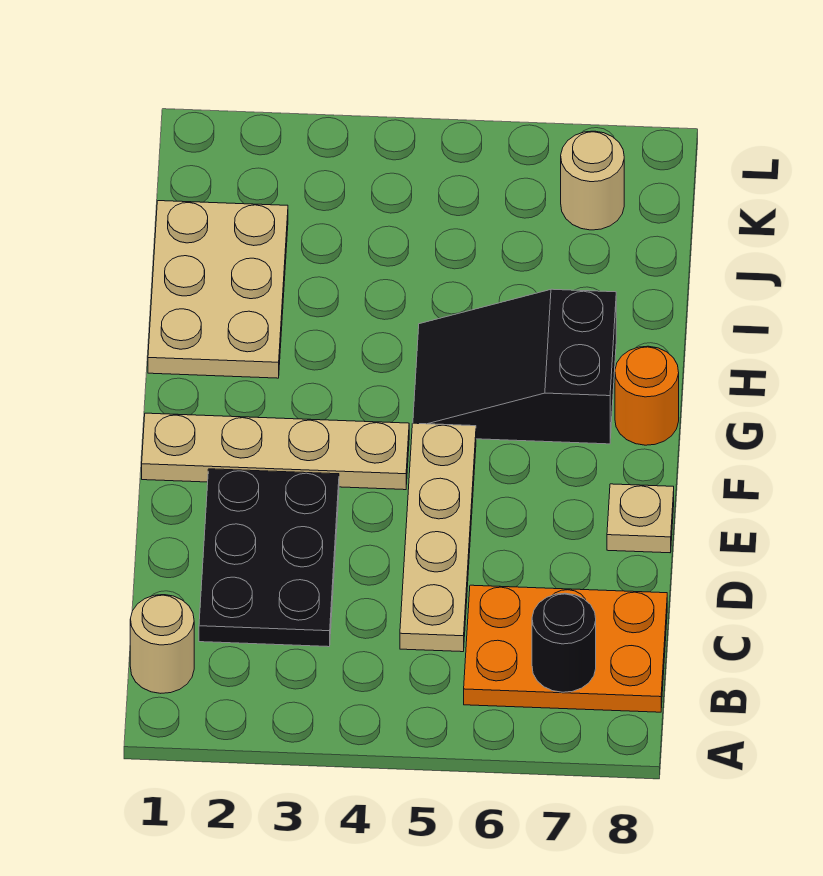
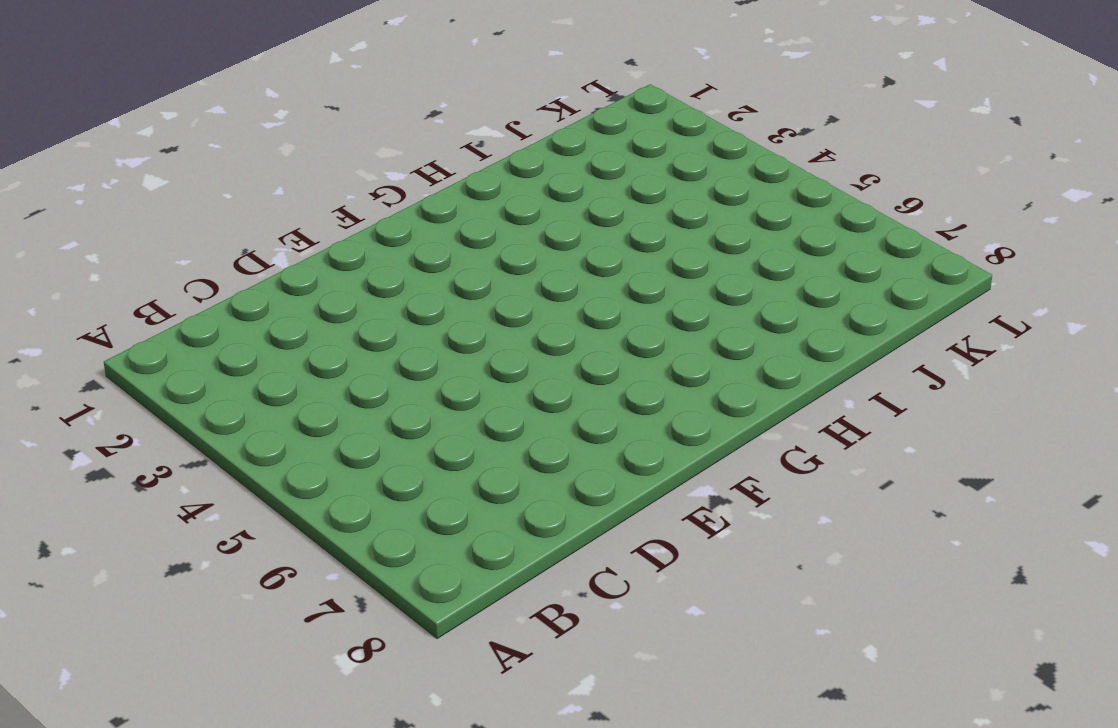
none -> tan 1x1 round brick [130,595,194,693]
none -> orange 2x3 plate [464,585,667,712]

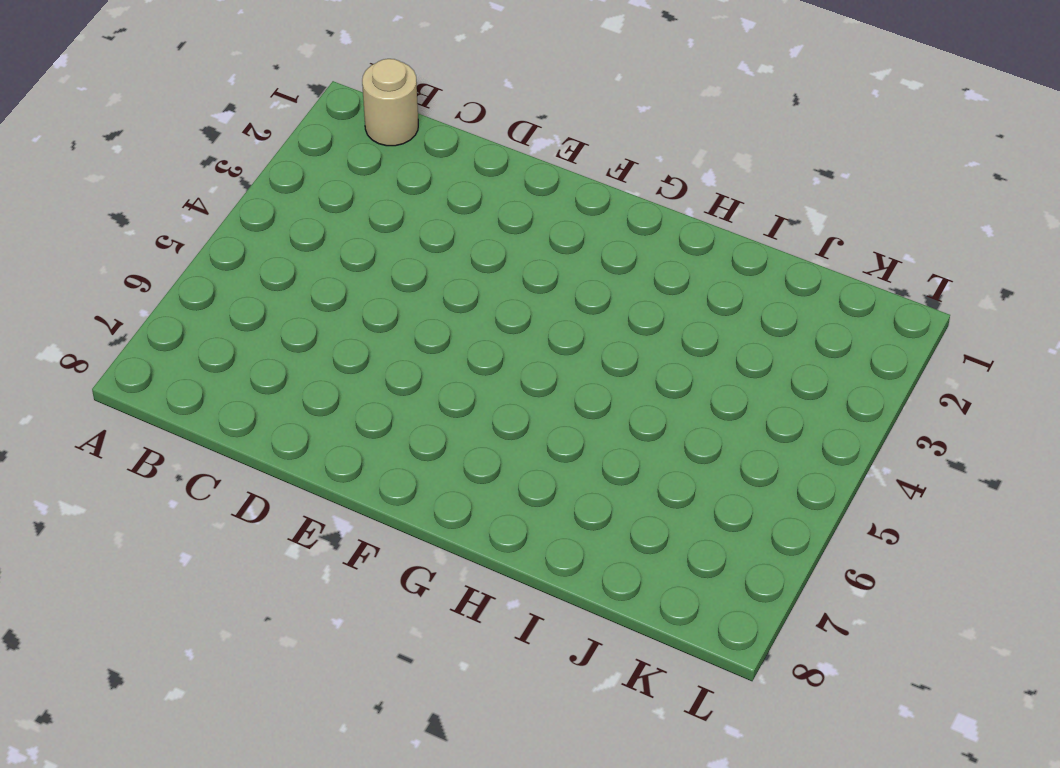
none -> orange 2x3 plate [464,585,667,712]
none -> black 2x3 plate [199,469,339,647]

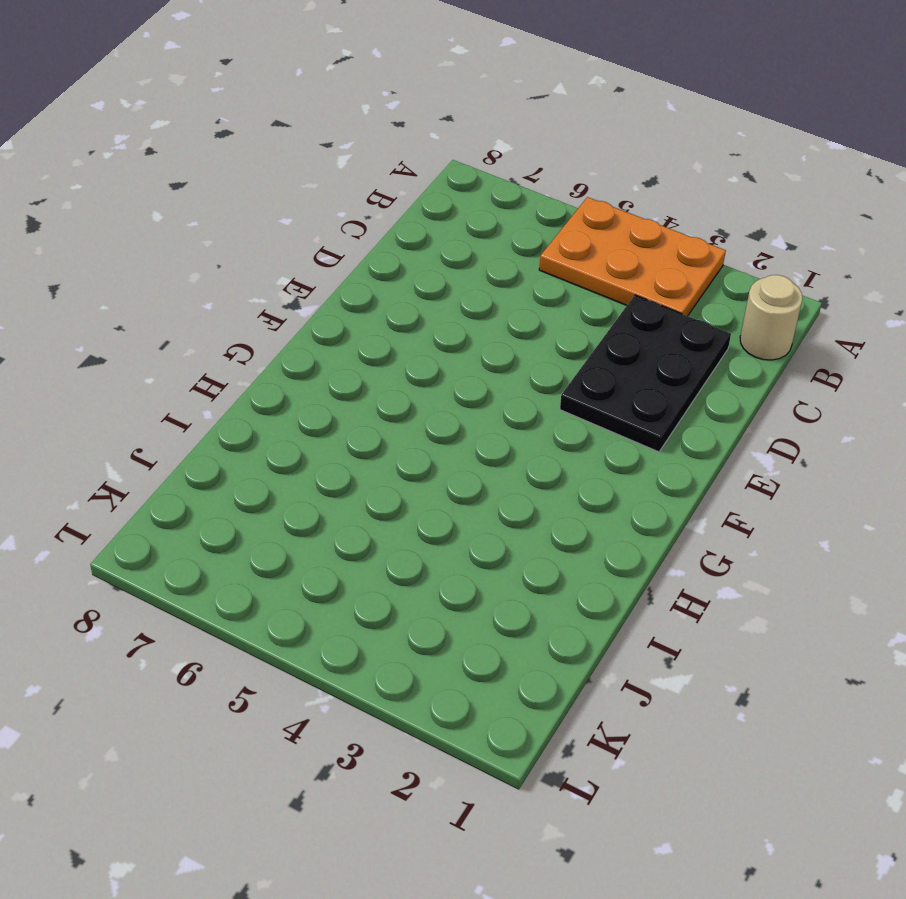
orange 2x3 plate [539,197,726,316] -> orange 2x3 plate moved to [464,585,667,712]
none -> tan 1x4 plate [400,423,476,652]
none -> tan 1x1 plate [607,484,674,553]

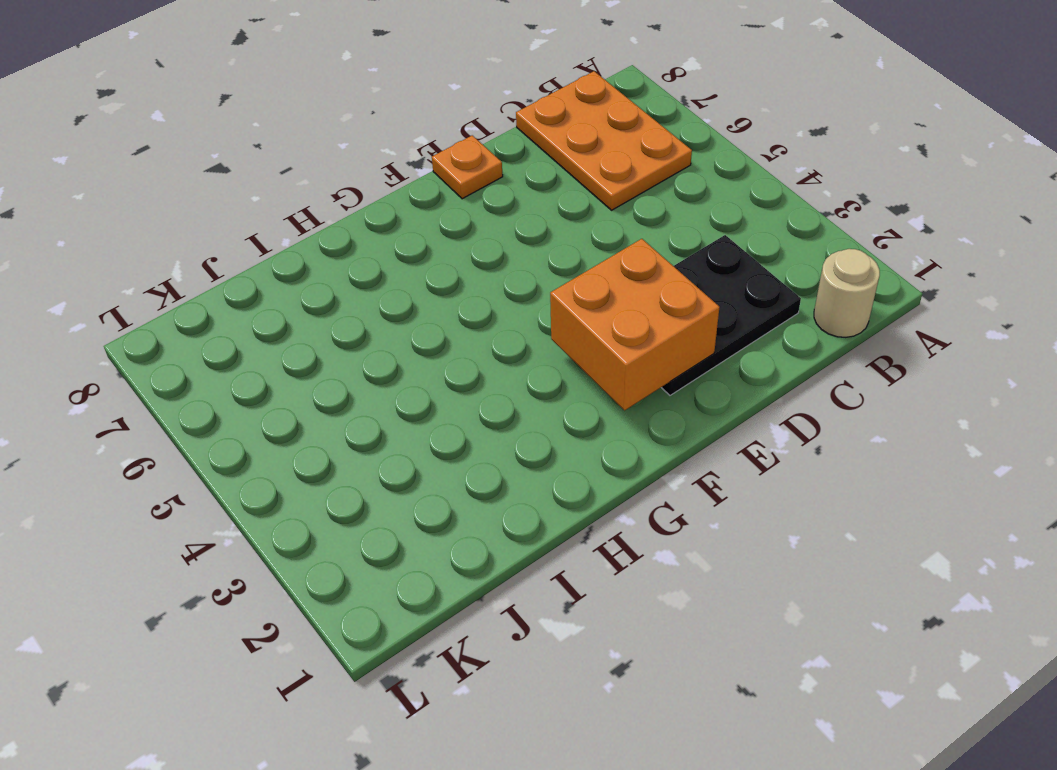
orange 2x2 brick [550,239,720,410] -> none
orange 1x1 plate [432,135,503,199] -> tan 1x1 plate [607,484,674,553]
none -> tan 1x4 plate [400,423,476,652]
none -> tan 1x4 plate [142,413,409,490]

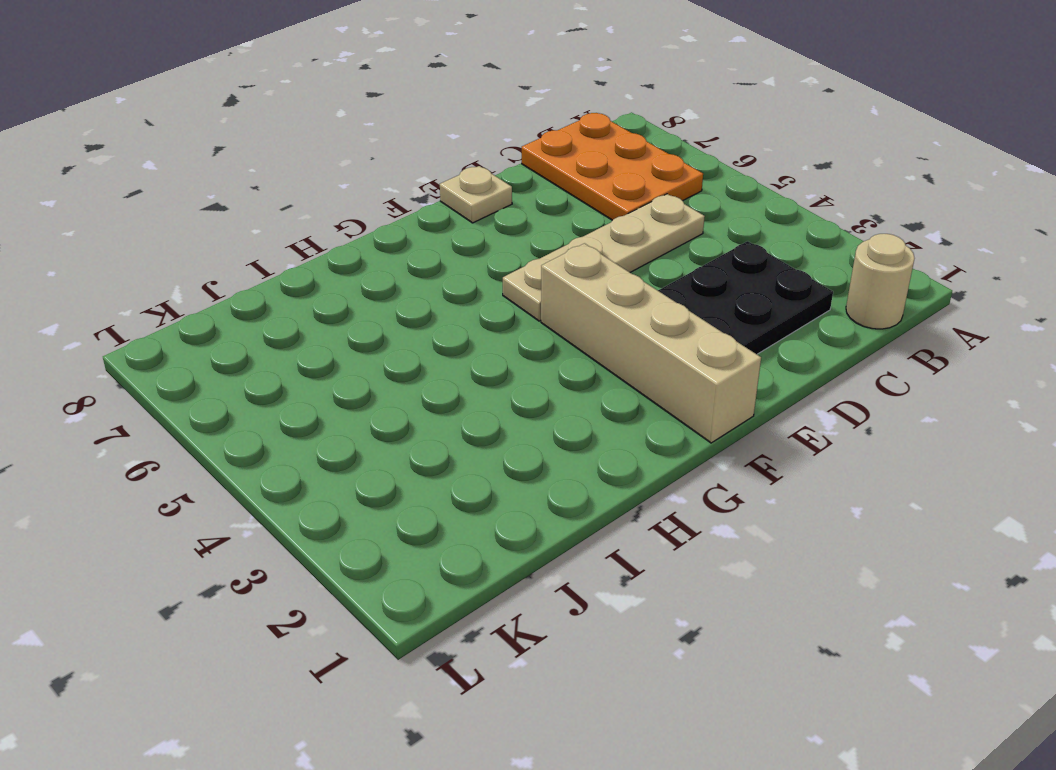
tan 1x4 brick [541,243,761,443] -> tan 1x4 plate [142,413,409,490]
none -> black 2x3 slope [413,289,616,444]
none -> orange 1x1 round brick [615,346,679,445]

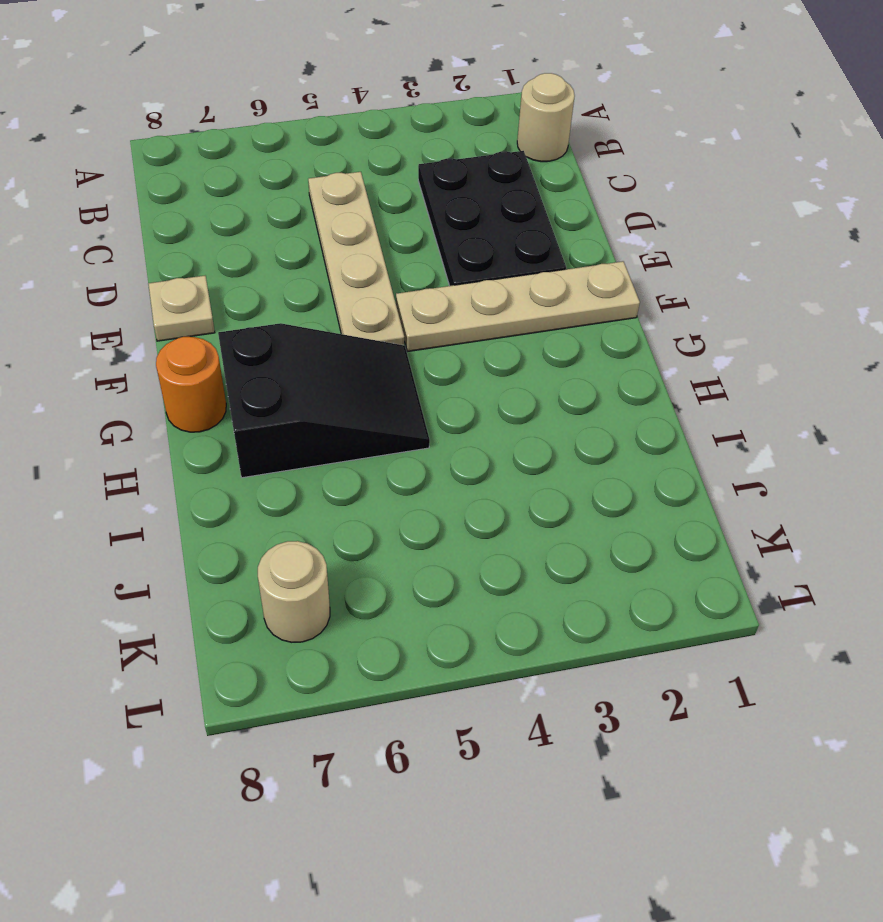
none -> orange 2x3 plate [464,585,667,712]
none -> tan 2x3 plate [148,201,288,378]

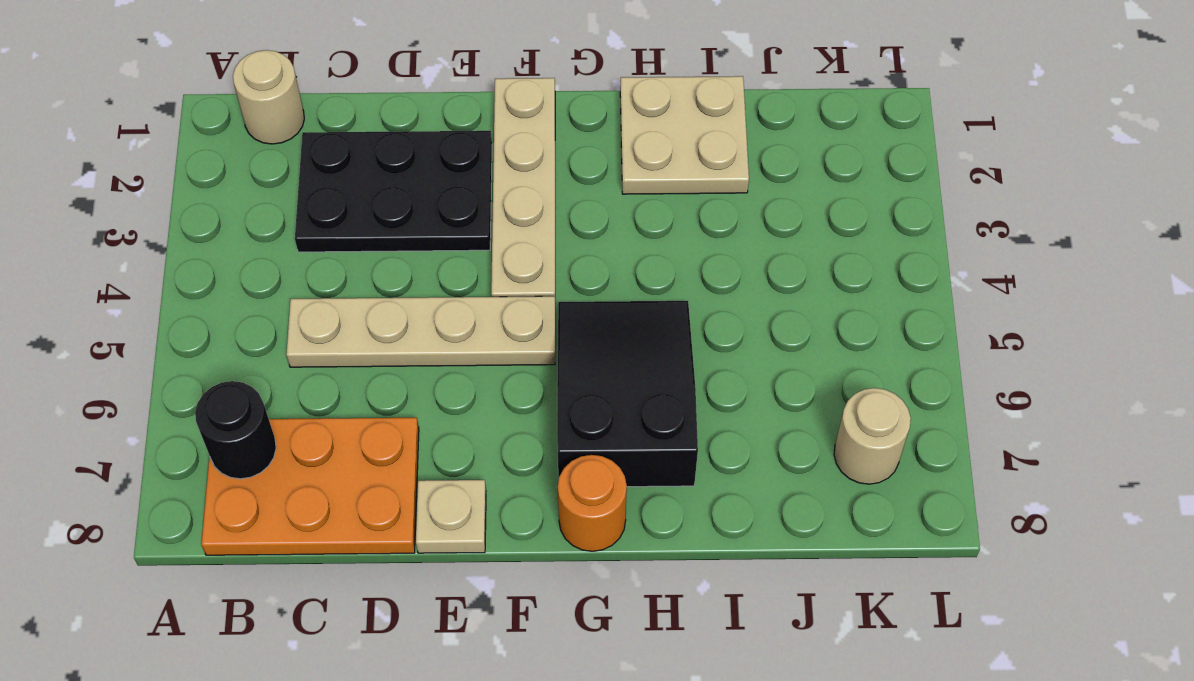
orange 2x3 plate [201,418,419,555] -> orange 2x3 plate turned to [464,585,667,712]
tan 2x2 plate [620,76,749,194] -> tan 2x3 plate [148,201,288,378]

